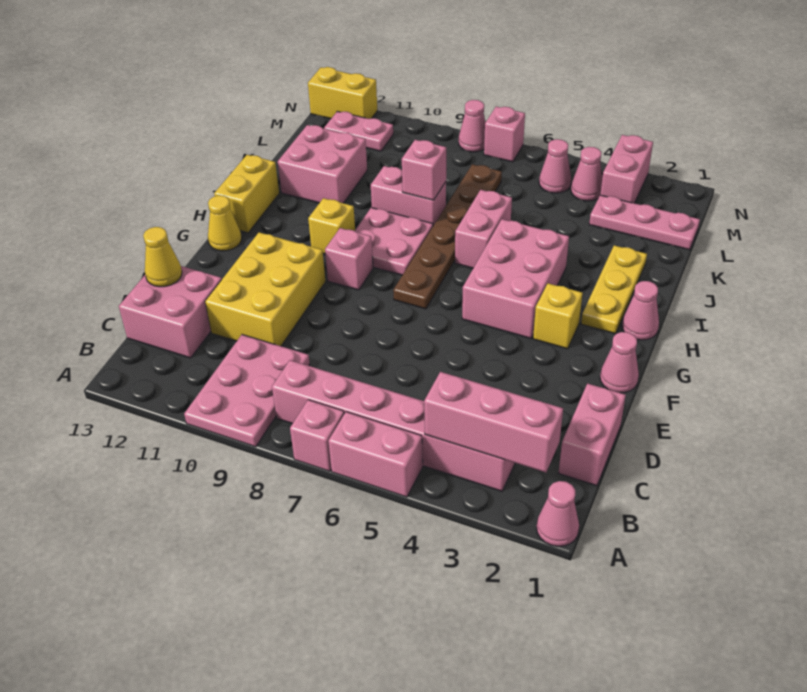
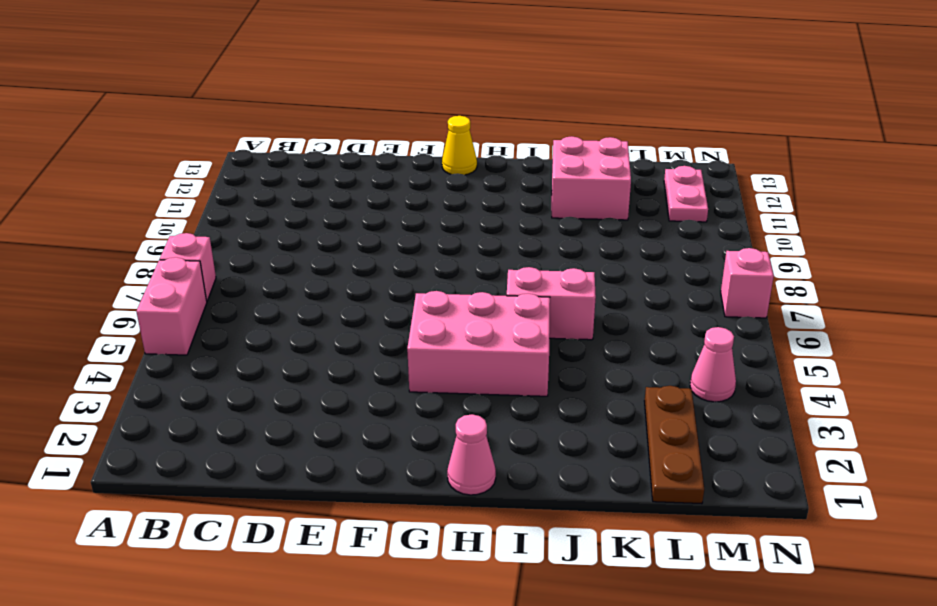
brown 1x3 plate [645,386,704,504] -> pink 1x3 plate [589,195,700,250]
none -> pink 1x1 cone [537,481,579,546]
none -> pink 2x3 plate [184,335,310,447]
none -> pink 1x6 brick [272,360,515,491]
none -> pink 1x2 brick [559,384,626,486]

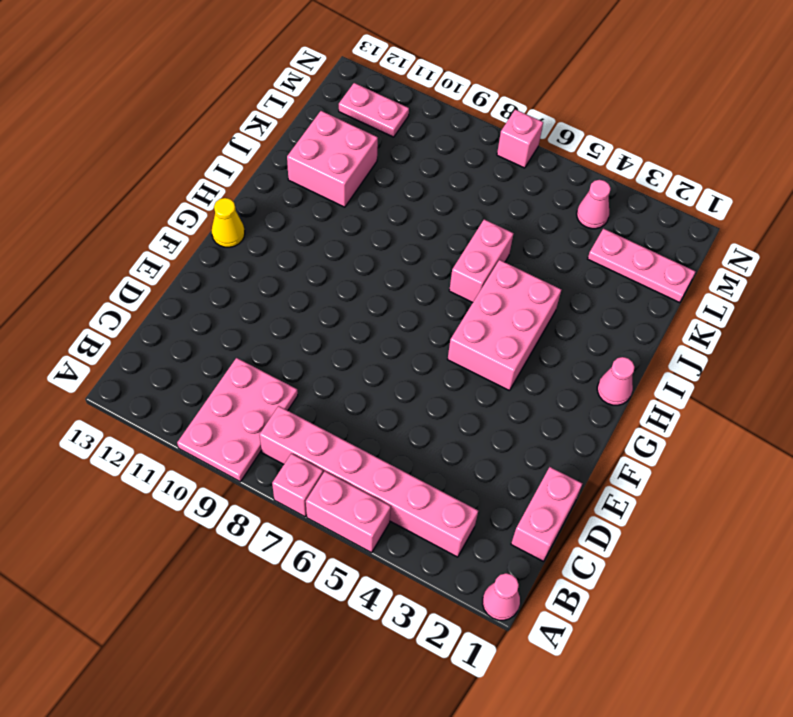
none -> pink 2x2 brick [119,266,222,358]
none -> yellow 2x3 brick [205,233,326,346]
none -> pink 1x1 cone [600,332,639,393]
none -> yellow 1x1 brick [533,283,583,349]

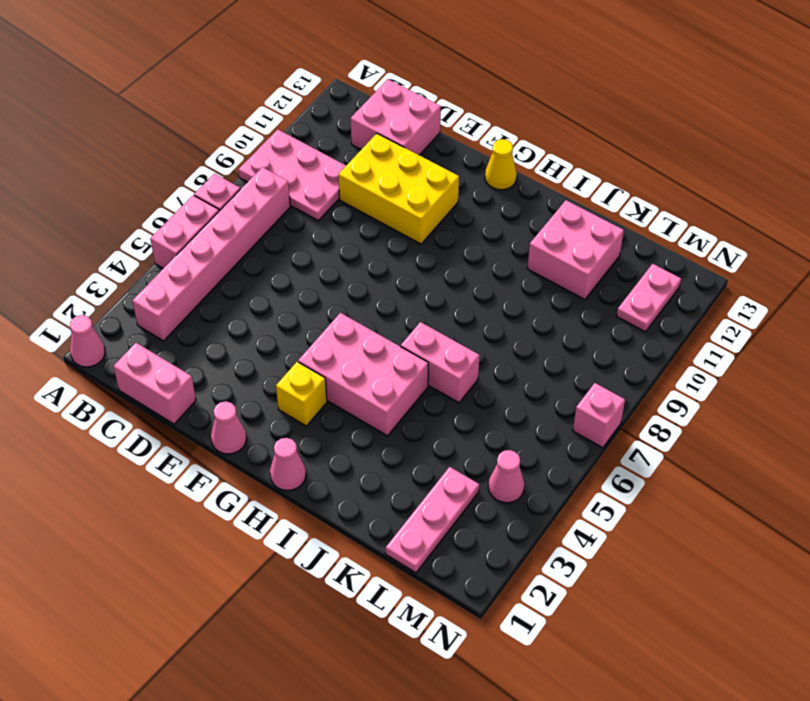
none -> brown 1x6 plate [393,164,502,309]
none -> pink 1x1 brick [325,228,373,290]
none -> yellow 1x3 plate [581,245,647,334]
none -> pink 2x2 plate [355,208,433,275]

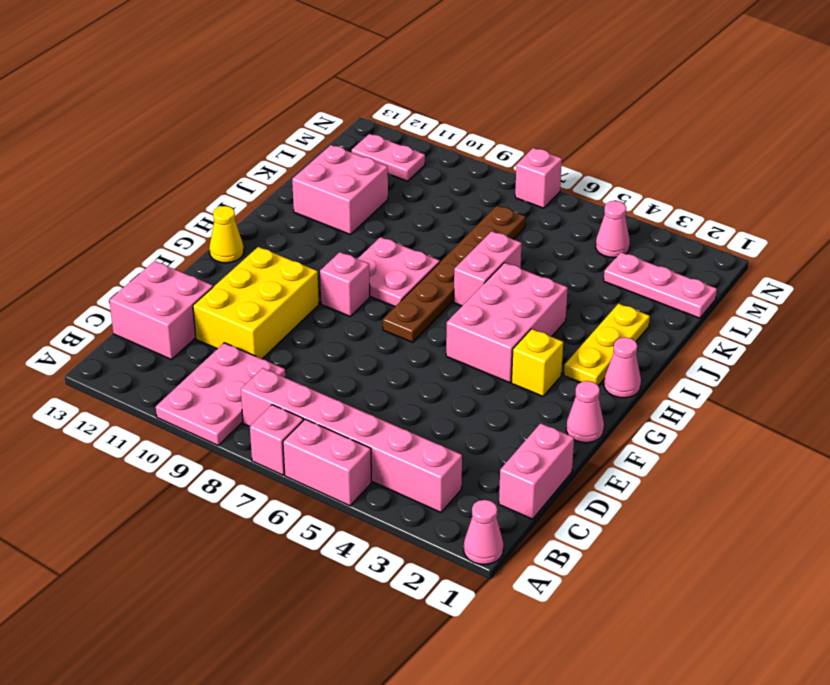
none -> yellow 1x1 brick [308,198,355,254]
none -> yellow 1x2 brick [214,155,279,233]
none -> pink 1x2 brick [371,166,446,226]
none -> pink 1x2 brick [600,135,653,203]

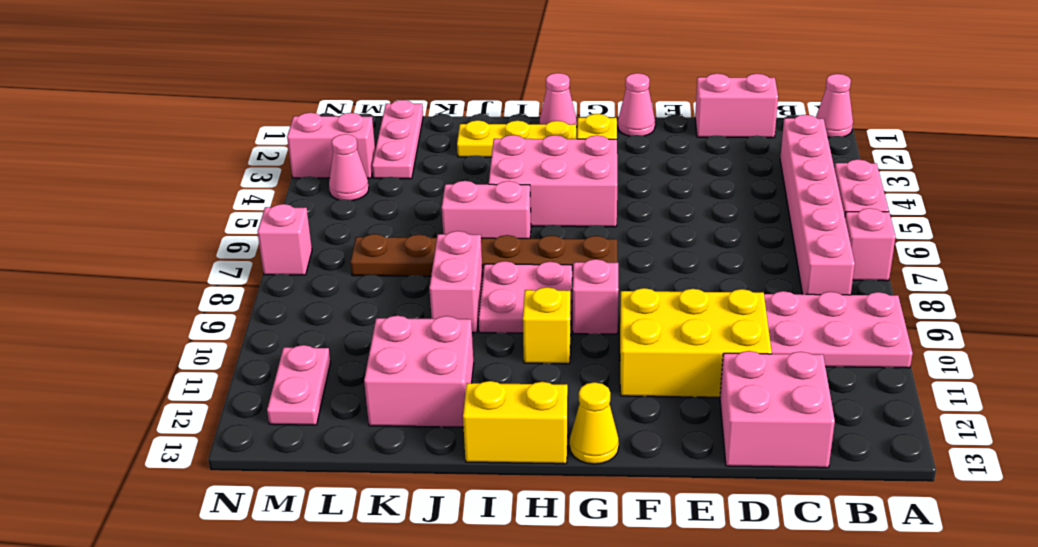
none -> pink 1x1 cone [539,139,571,193]
none -> pink 1x1 cone [459,100,486,152]
none -> yellow 1x2 brick [308,67,377,119]
none -> pink 1x3 brick [424,372,563,472]

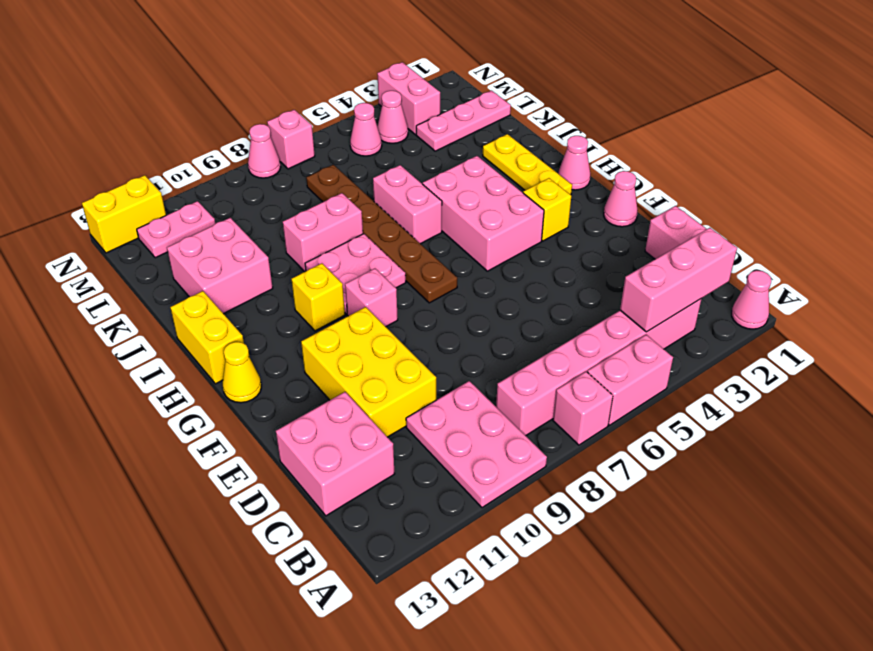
none -> yellow 1x1 cone [143,227,182,287]
none -> pink 1x1 brick [402,140,446,200]

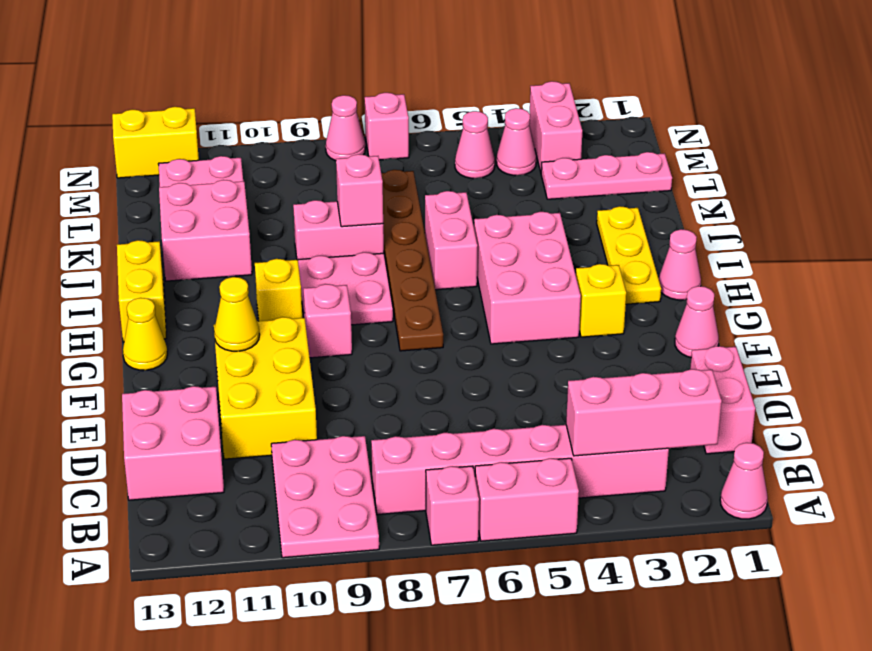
yellow 1x1 cone [214,277,260,351] -> yellow 1x1 cone moved to [143,227,182,287]

